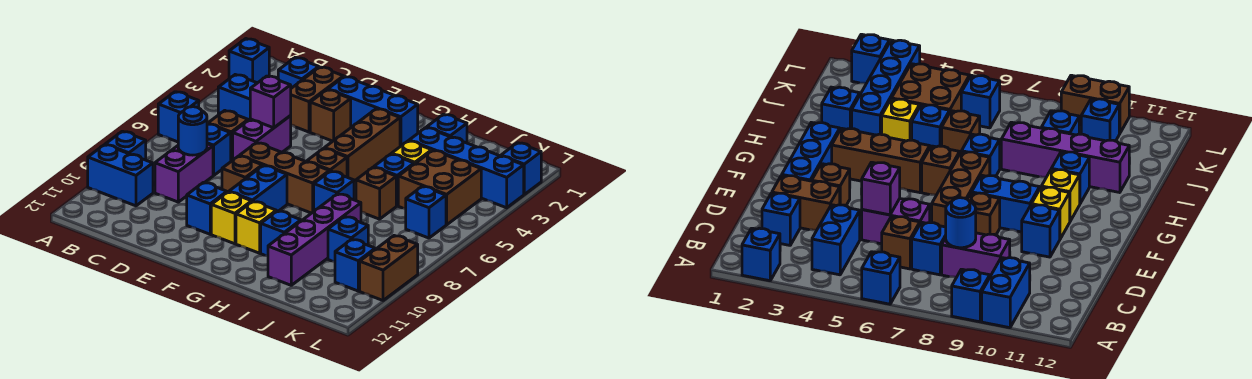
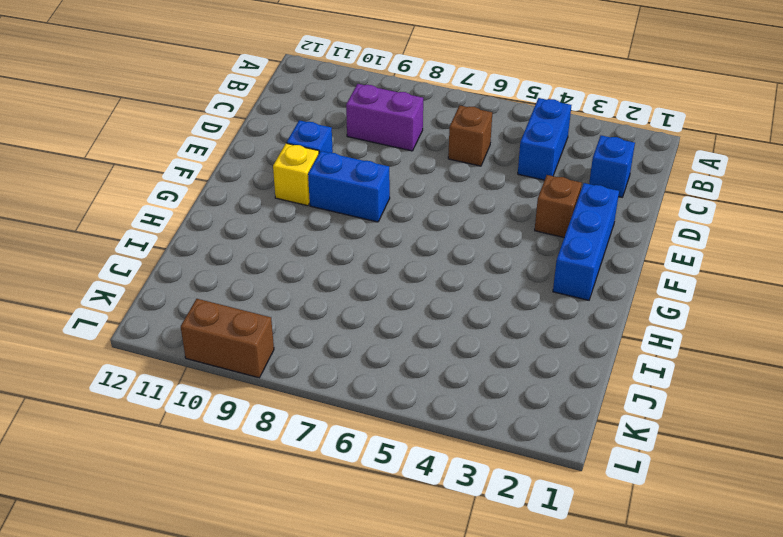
none -> blue 1x1 brick [229,39,269,83]
none -> blue 1x1 brick [158,92,199,142]
none -> blue 1x1 brick [105,131,146,160]
none -> blue 1x2 brick [88,145,153,206]

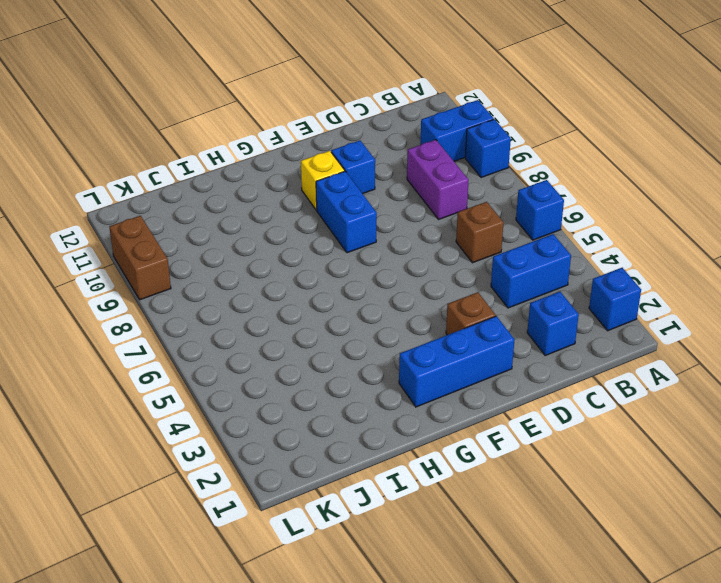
none -> blue 1x1 brick [207,124,231,176]
none -> brown 1x2 brick [290,67,344,132]
none -> purple 1x2 brick [233,116,291,160]
none -> brown 1x3 brick [240,143,329,213]

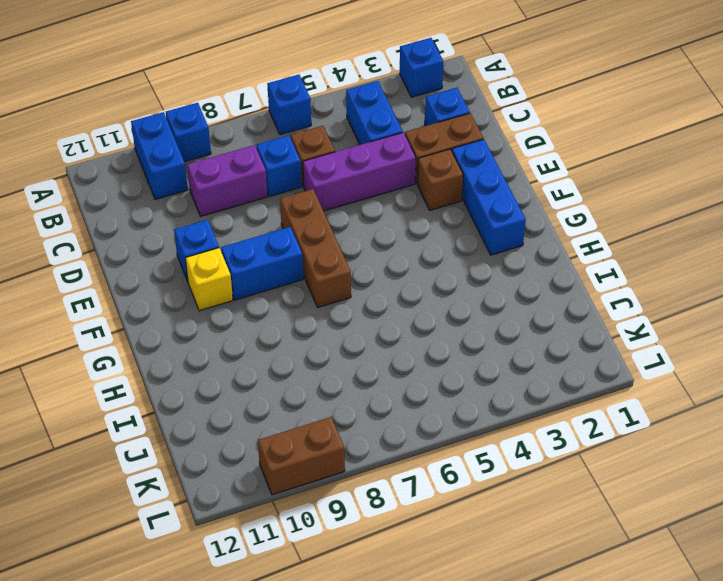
purple 1x3 brick [303,133,416,211] -> purple 1x2 brick [233,116,291,160]
none -> brown 1x1 brick [222,156,262,192]
none -> brown 1x3 brick [324,109,400,182]
none -> brown 1x1 brick [307,148,347,177]
none -> yellow 1x1 brick [236,202,276,253]

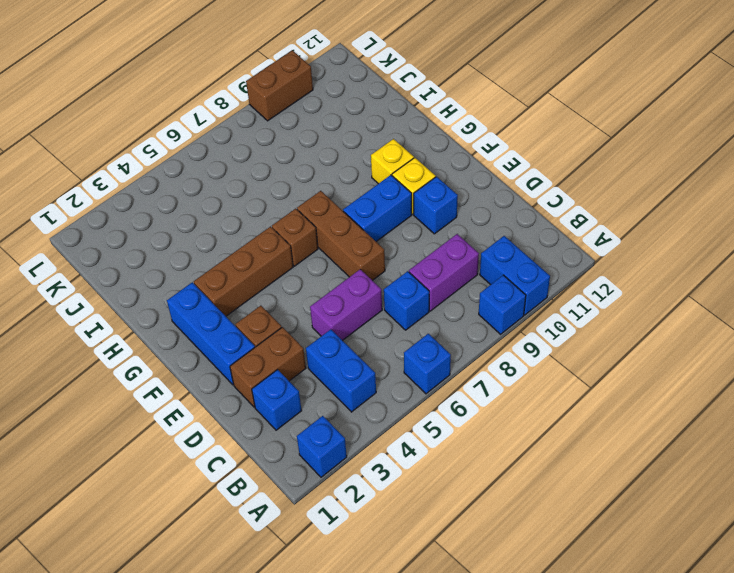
none -> brown 1x1 brick [208,111,248,161]
none -> brown 1x1 brick [222,156,262,192]
none -> blue 1x1 brick [314,171,354,211]
none -> blue 1x1 brick [261,211,301,256]

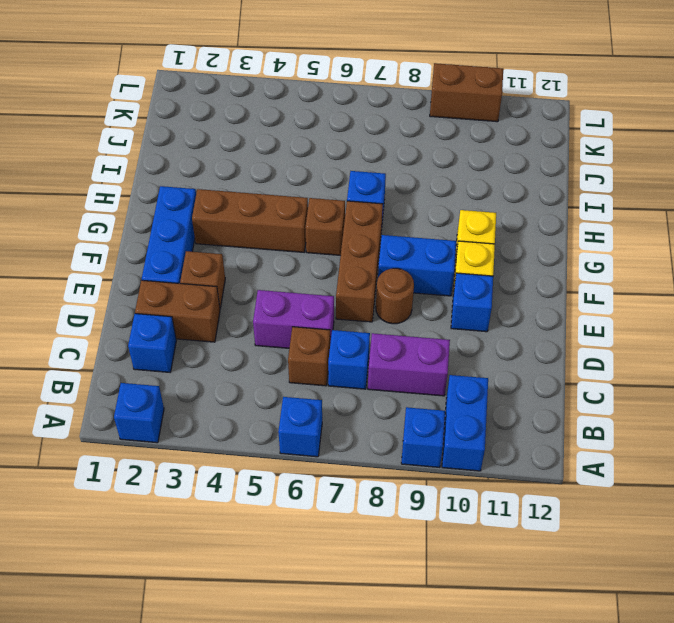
brown 1x1 round brick [376,268,414,324] -> brown 1x1 brick [222,156,262,192]
none -> blue 1x2 brick [218,75,257,120]
none -> blue 1x1 brick [261,211,301,256]
none -> blue 1x1 brick [427,114,467,143]
none -> blue 1x4 brick [409,128,524,208]

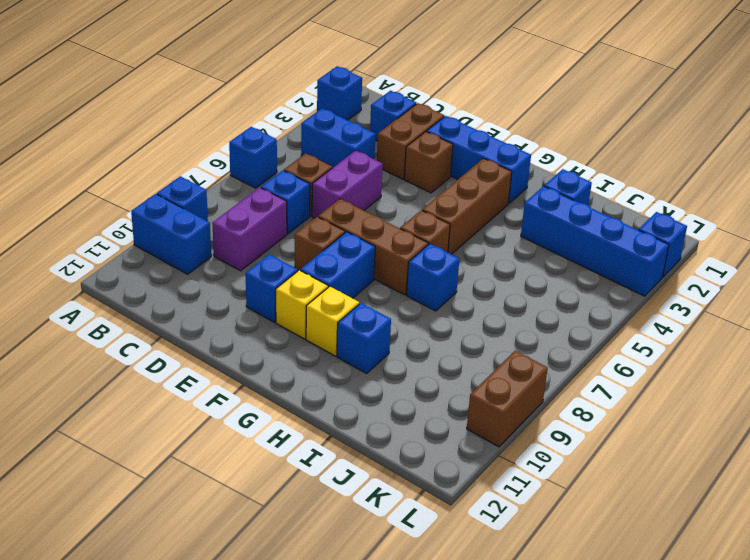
none -> yellow 1x1 brick [391,141,432,164]
none -> blue 1x1 brick [374,154,414,206]
none -> brown 1x1 brick [356,167,396,219]
none -> purple 1x4 brick [268,194,361,285]

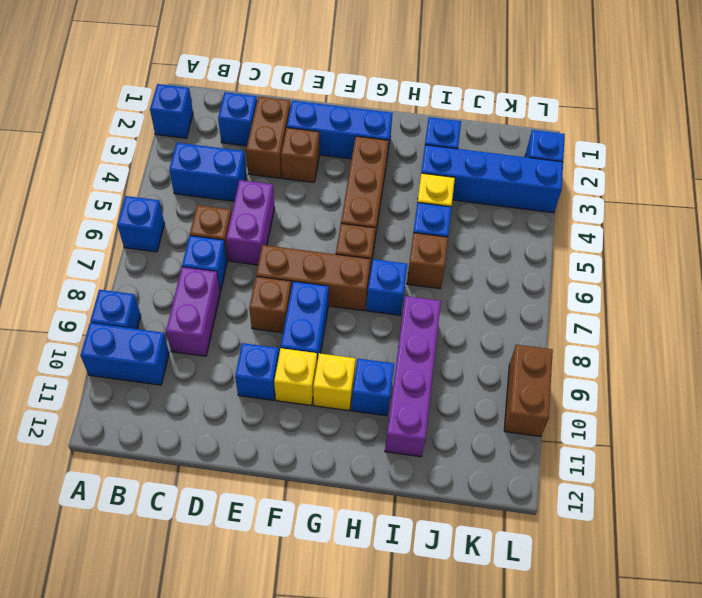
none -> brown 2x2 brick [398,150,481,225]
none -> blue 1x1 brick [328,217,368,262]
none -> blue 1x1 brick [406,186,446,238]
none -> blue 1x1 brick [335,239,375,291]

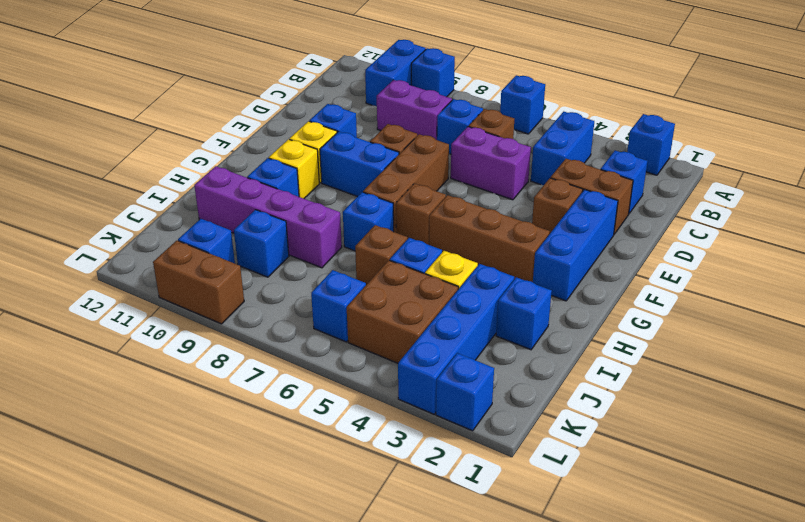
none -> blue 1x1 round brick [178,107,207,155]
none -> purple 1x1 brick [250,76,291,128]

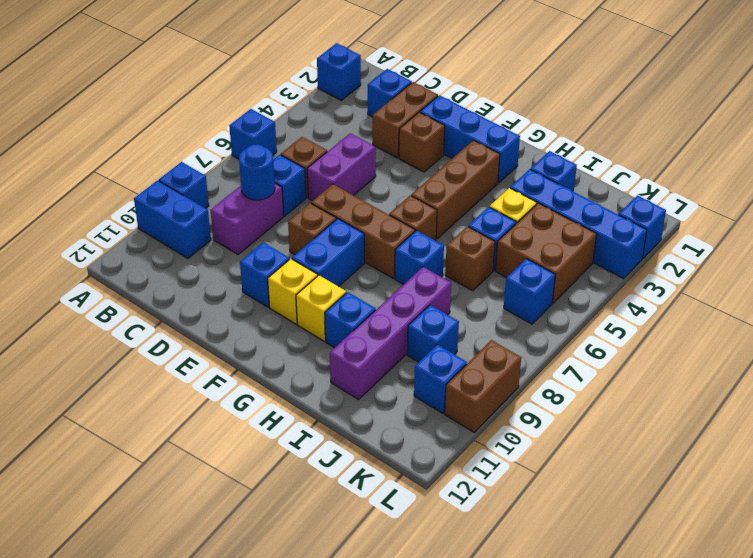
none -> blue 1x2 brick [218,75,257,120]
none -> purple 1x1 brick [250,76,291,128]

